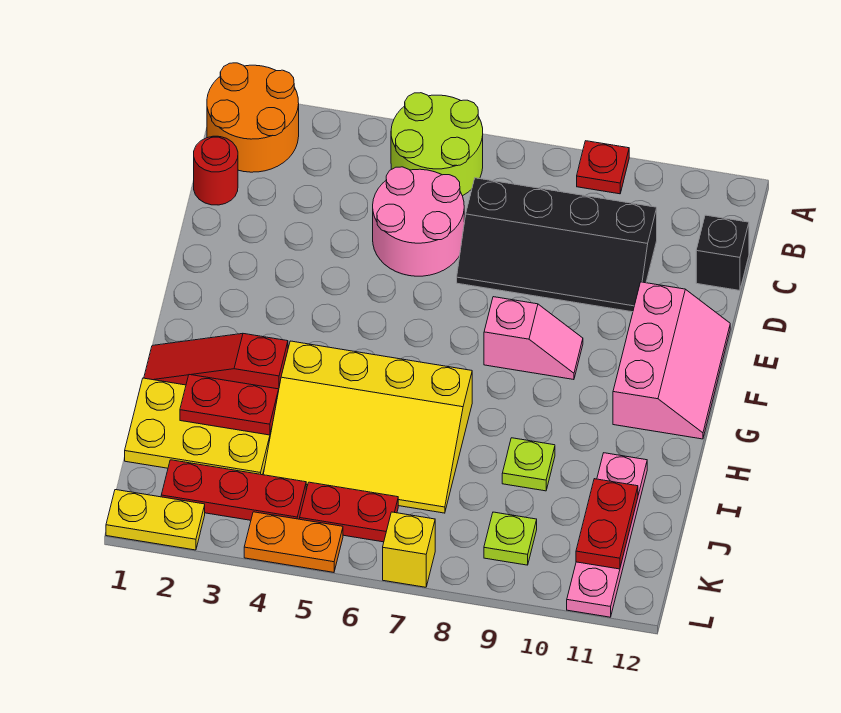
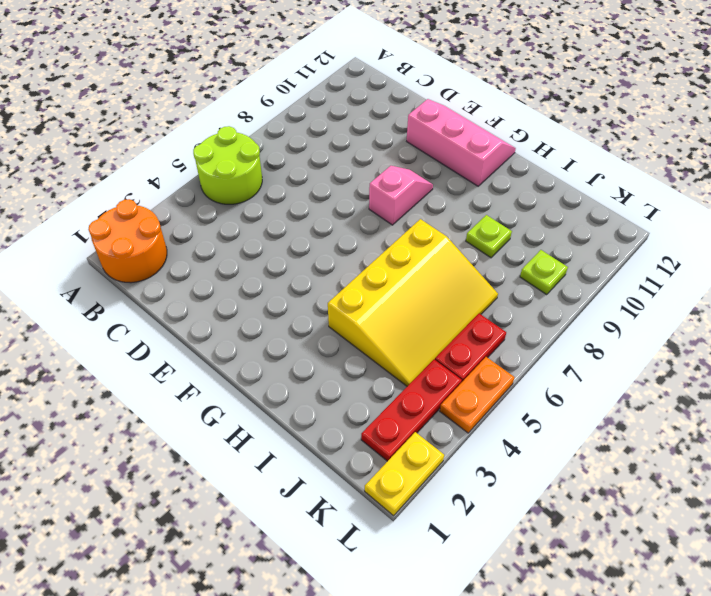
none -> red 1x1 plate [577,141,629,194]
none -> red 1x1 round brick [194,136,238,205]
none -> pink 2x2 round brick [373,167,464,276]

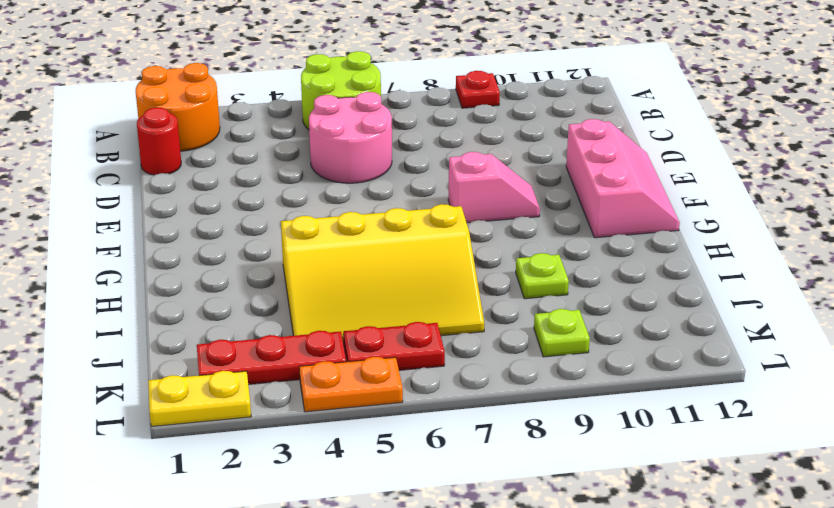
none -> black 2x4 slope [457,178,657,312]
none -> black 1x1 brick [696,215,749,291]
none -> red 1x3 slope [144,333,288,389]

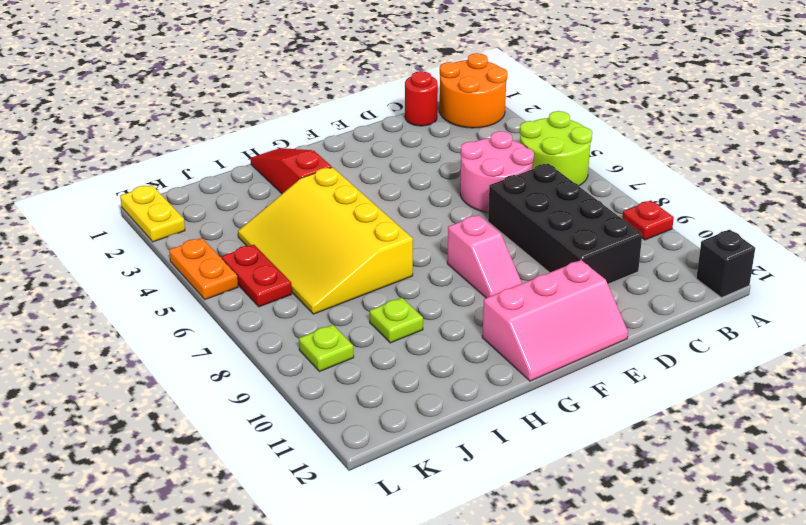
black 1x1 brick [696,230,755,298] -> black 1x1 brick moved to [696,215,749,291]
black 2x4 brick [488,164,642,284] -> black 2x4 slope [457,178,657,312]
none -> yellow 2x3 plate [125,378,272,475]
none -> pink 1x4 plate [567,453,647,617]
none -> red 1x3 plate [161,460,306,520]

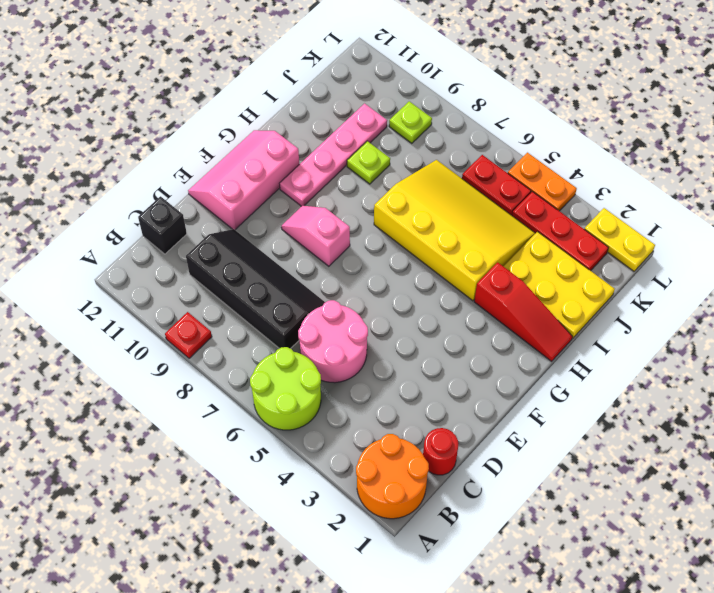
pink 1x4 plate [280,104,387,206] -> pink 1x4 plate moved to [567,453,647,617]
none -> yellow 1x1 brick [383,512,435,587]
none -> red 1x2 plate [180,375,279,435]
none -> red 1x2 plate [576,479,638,569]

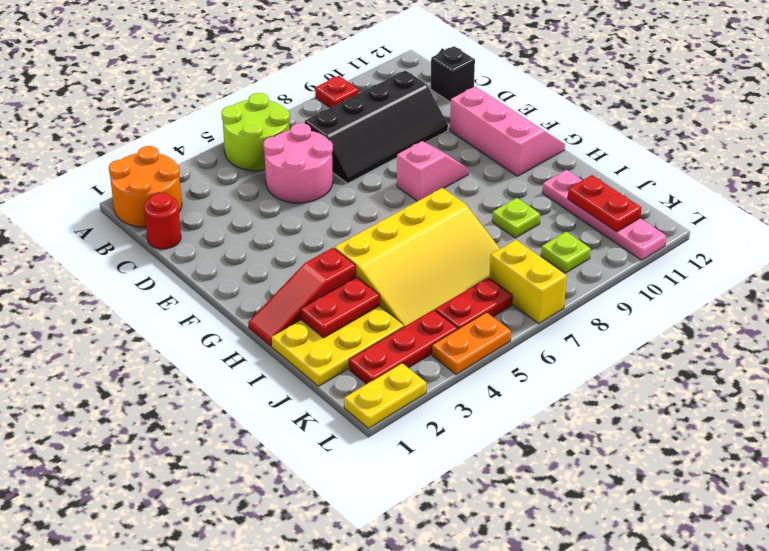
yellow 1x2 brick [489,240,567,323] -> yellow 1x1 brick [383,512,435,587]

